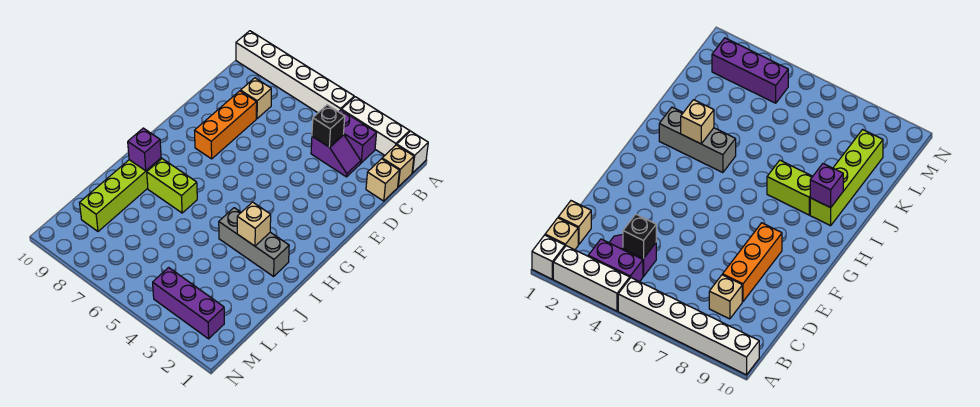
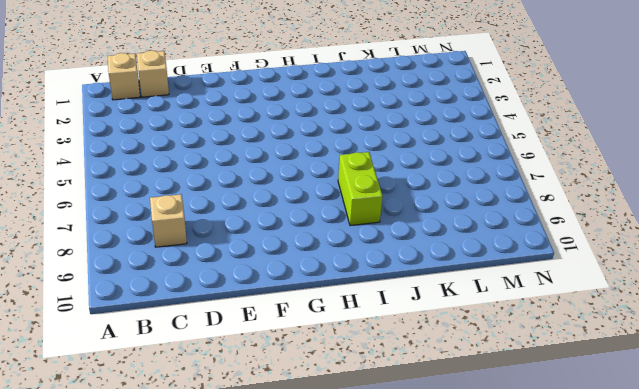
none -> white 1x1 brick [397,131,428,173]
none -> white 1x3 brick [341,97,410,155]
none -> white 1x6 brick [236,31,354,113]

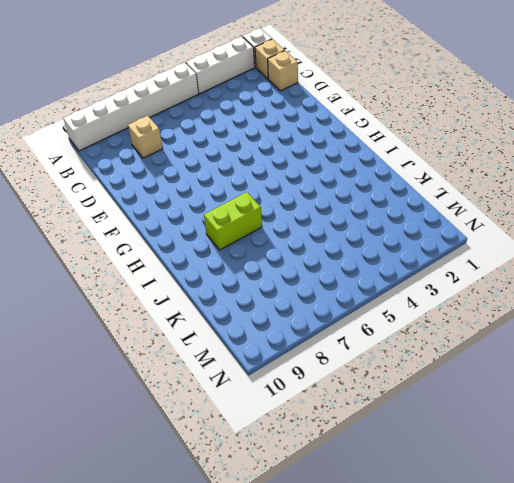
none -> purple 1x2 brick [339,110,376,163]
none -> purple 1x2 slope [311,134,361,177]
none -> orange 1x3 brick [195,91,257,159]

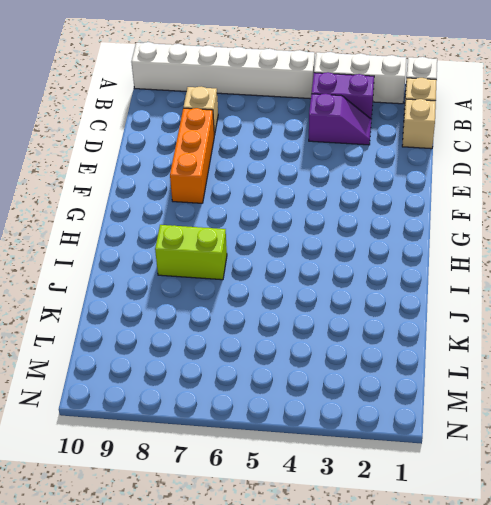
none -> grey 1x3 brick [219,208,289,276]
none -> lime 1x4 brick [80,158,161,231]
none -> purple 1x3 brick [153,268,224,339]

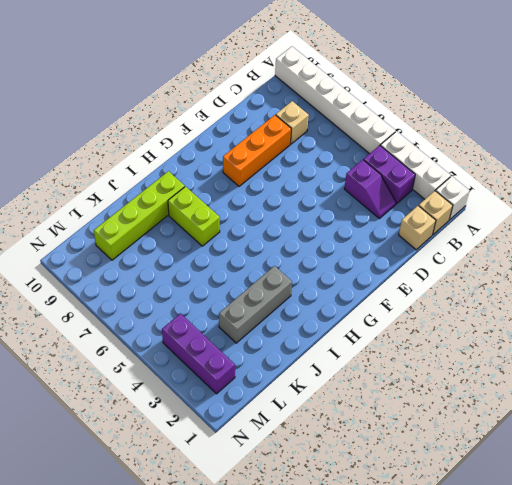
grey 1x3 brick [219,266,292,343] -> grey 1x3 brick turned to [219,208,289,276]
none -> black 1x1 brick [312,105,345,147]
none -> tan 1x1 brick [237,202,271,246]
none -> purple 1x1 brick [128,128,161,171]

